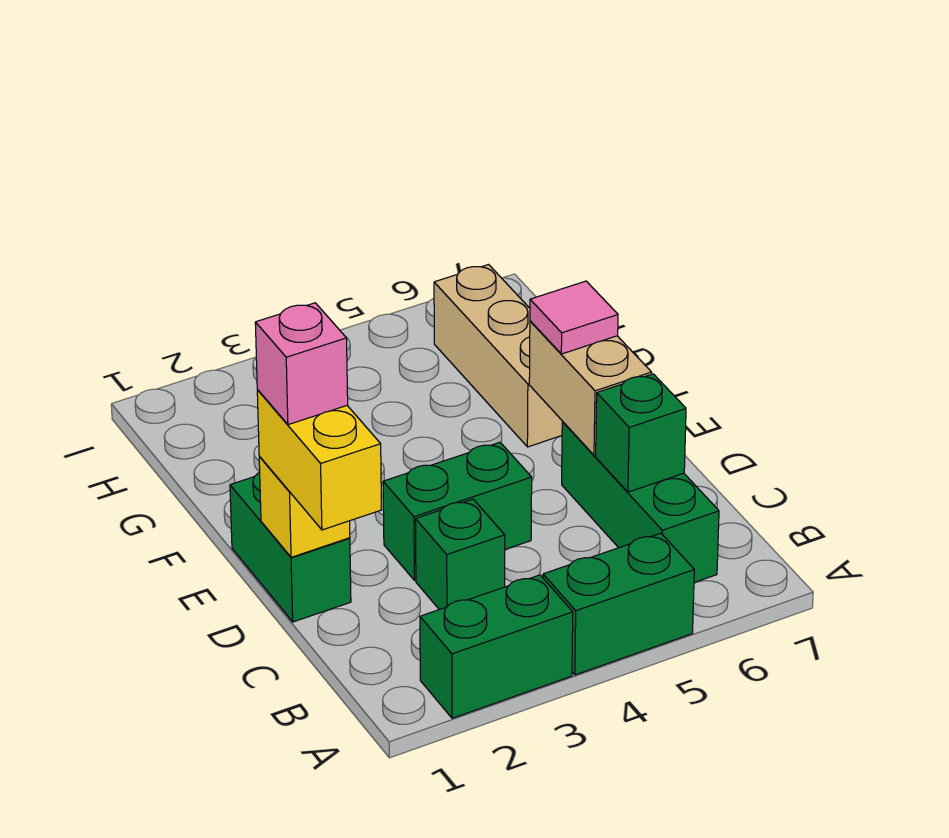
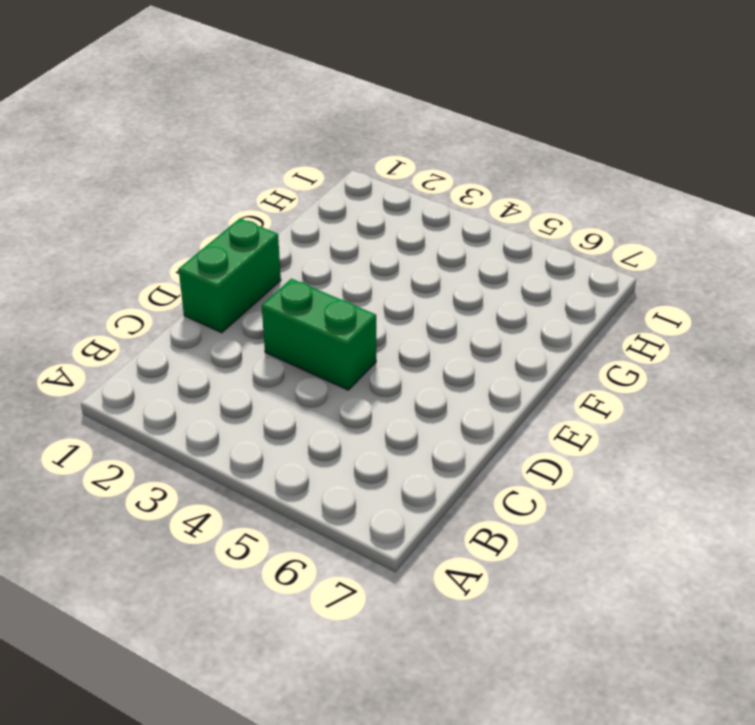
none -> green 1x2 brick [420,575,573,718]
none -> green 1x2 brick [543,533,694,675]
none -> green 1x3 brick [562,422,719,582]

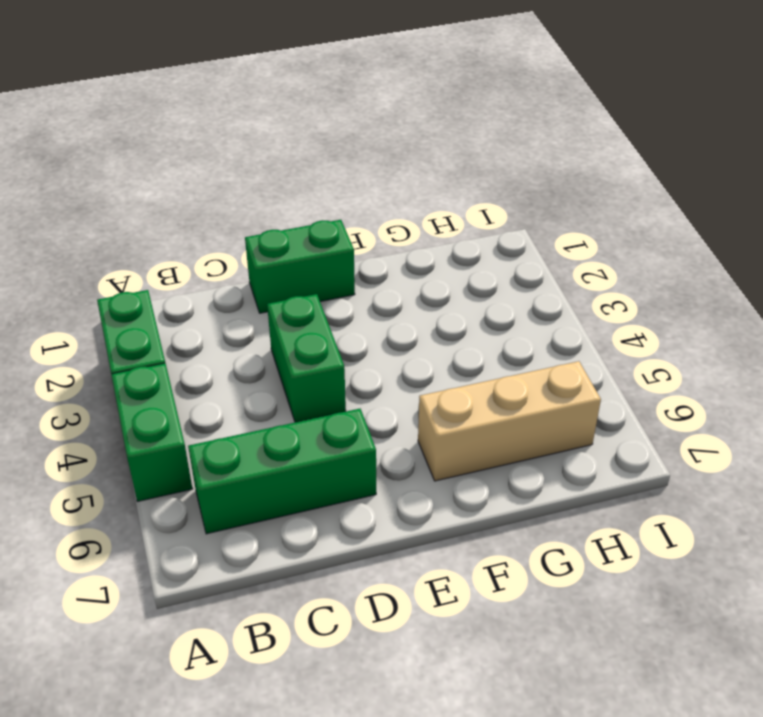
none -> green 1x1 brick [415,499,505,610]
none -> green 1x1 brick [596,374,686,492]
none -> yellow 1x1 brick [259,457,350,557]

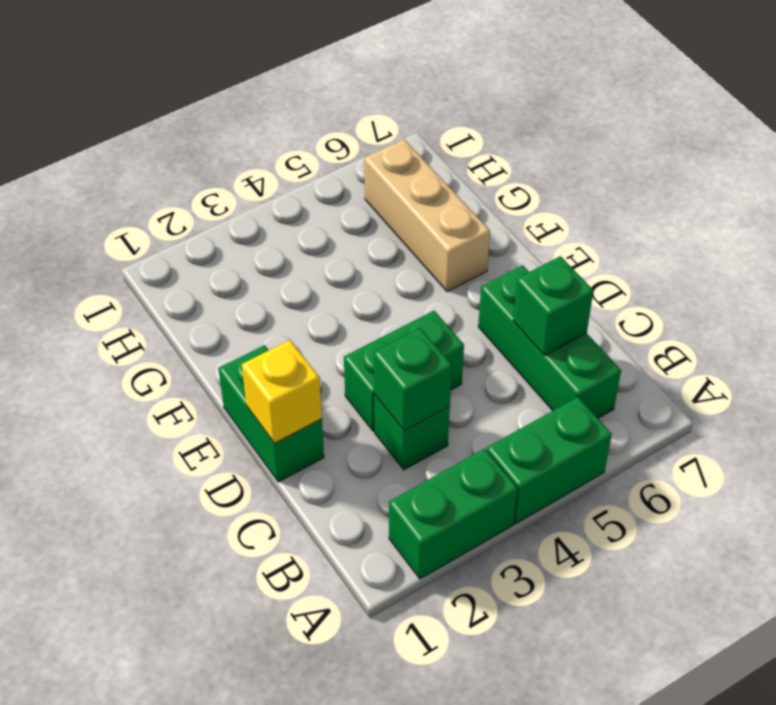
green 1x1 brick [374,328,452,431] -> none
none -> tan 1x2 brick [529,321,652,455]
none -> yellow 1x2 brick [257,390,381,530]
none -> pink 1x1 tile [530,281,618,354]

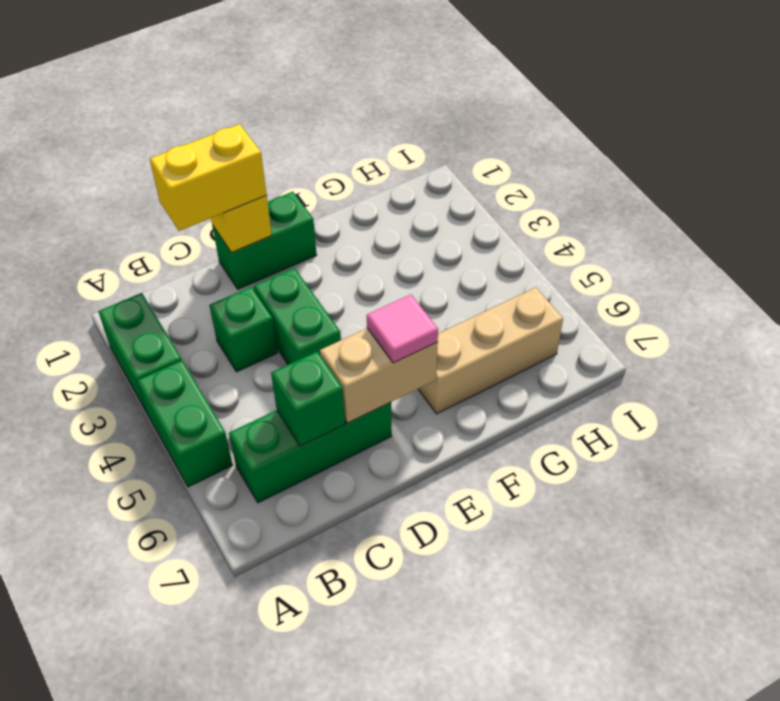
none -> pink 1x1 brick [255,303,348,425]

